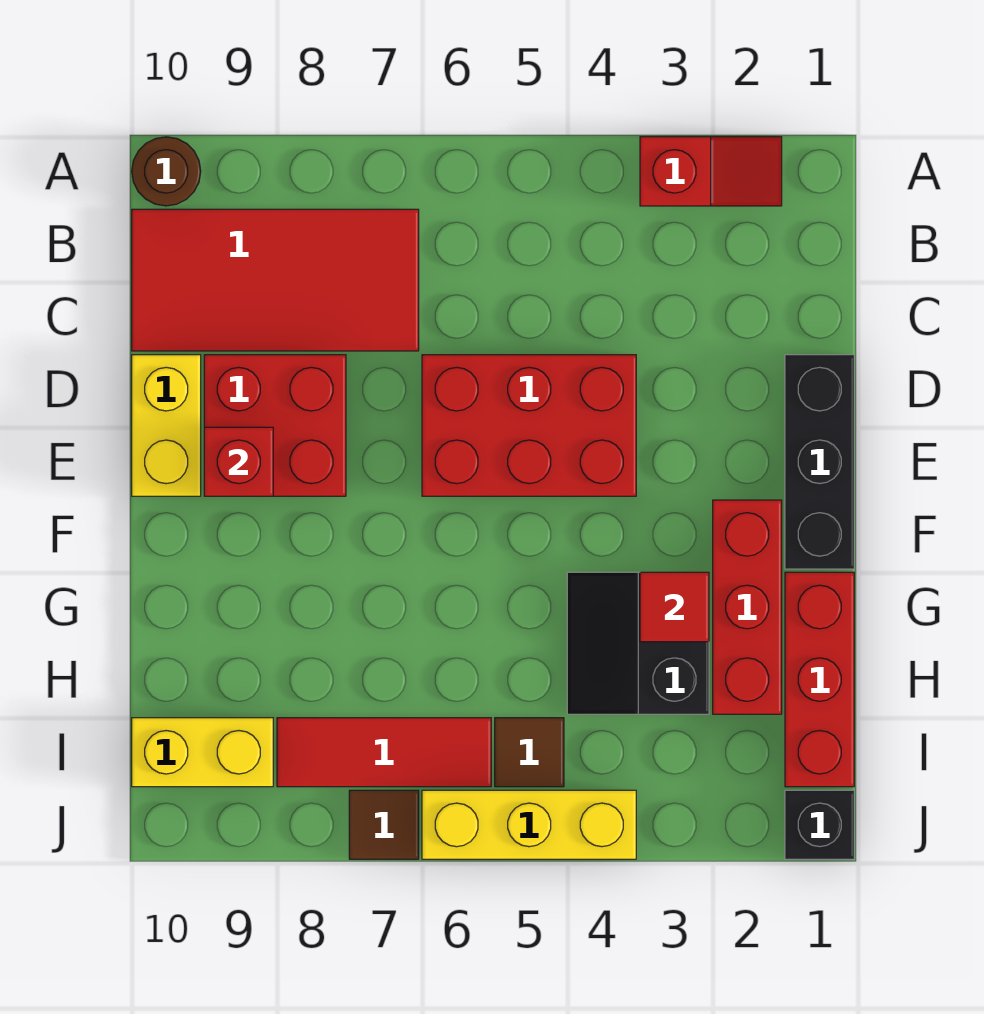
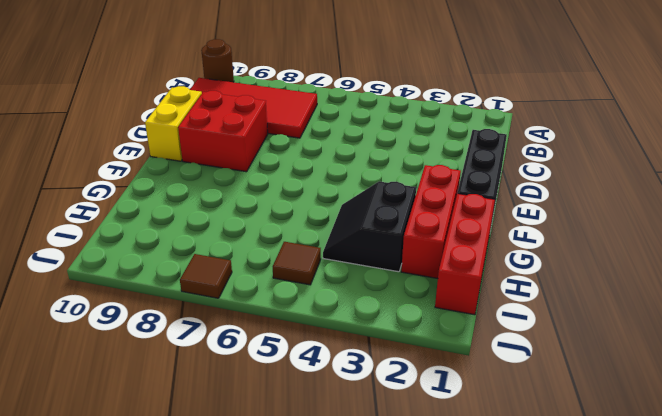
none -> red 1x2 slope [640,137,782,206]
none -> red 2x3 brick [422,355,636,496]
none -> red 1x3 tile [277,718,491,787]

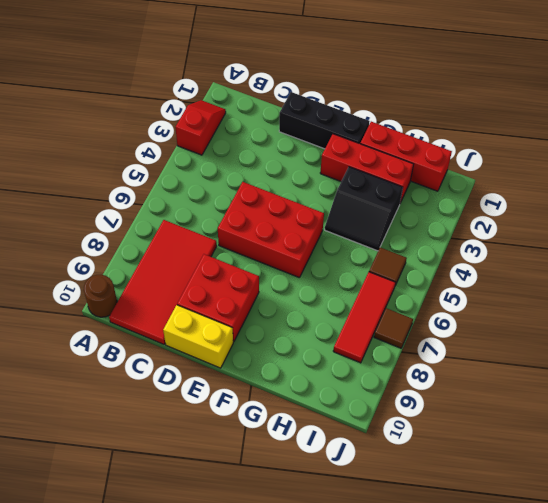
red 2x3 brick [218,182,324,278] -> red 2x3 brick turned to [422,355,636,496]
none -> yellow 1x2 brick [132,718,273,787]
none -> black 1x1 brick [785,790,854,859]
none -> yellow 1x3 brick [422,790,636,859]

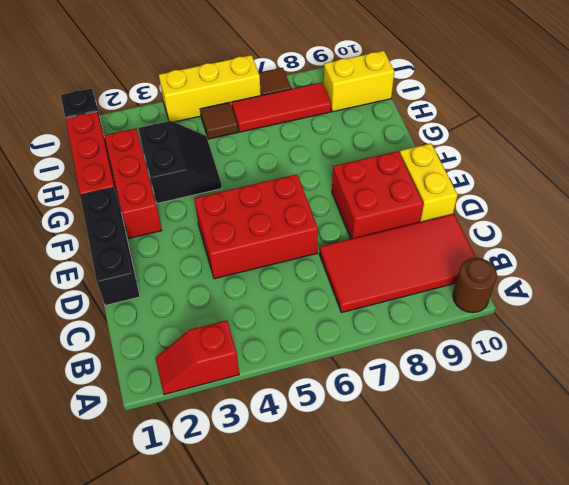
none -> red 1x1 brick [204,427,273,496]
none -> red 1x1 tile [640,572,709,642]

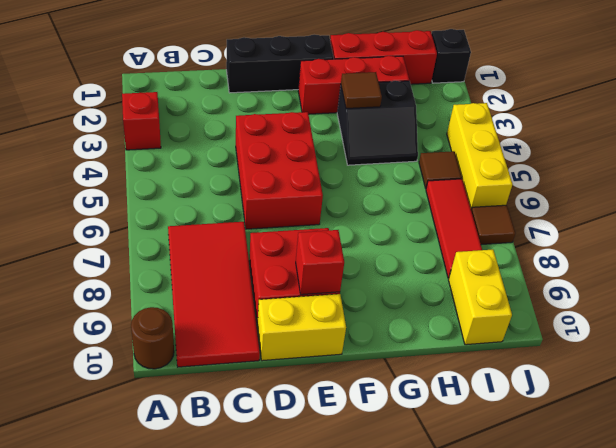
brown 1x1 tile [341,72,382,109] -> red 1x1 tile [640,572,709,642]

